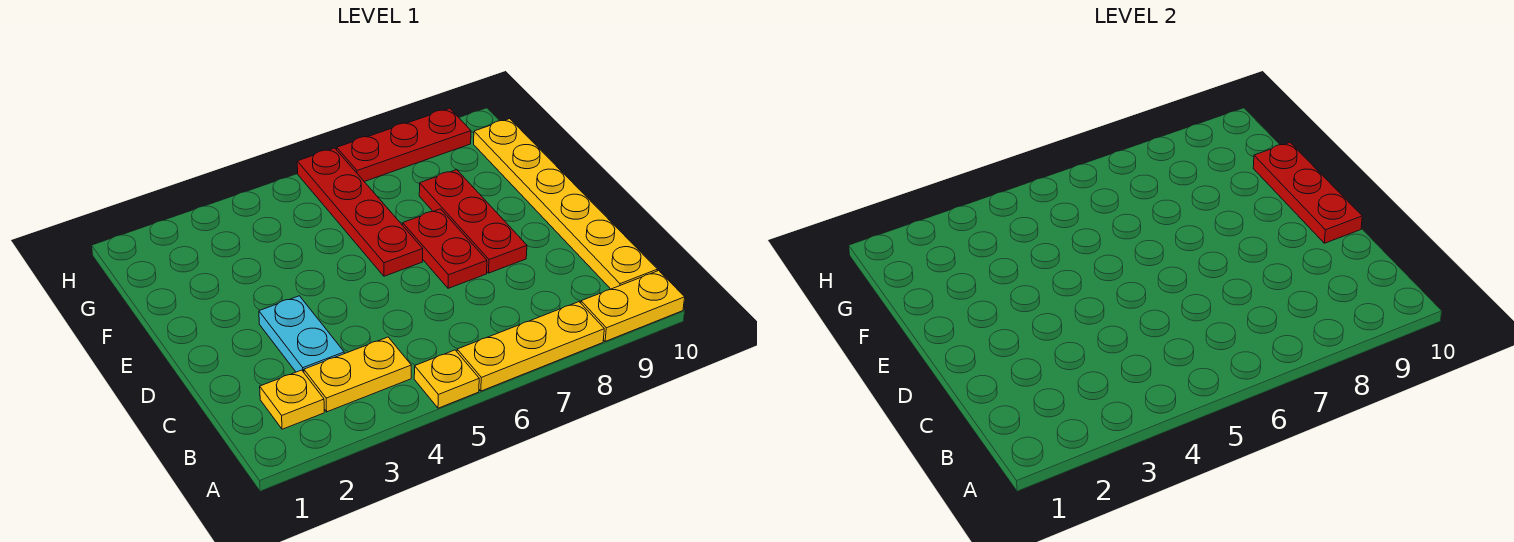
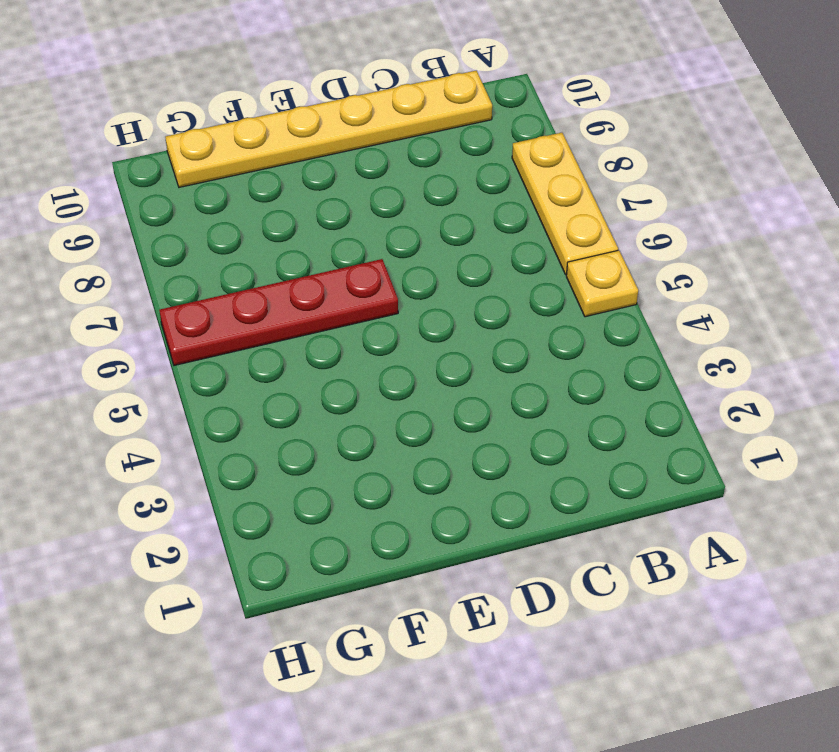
none -> yellow 1x2 plate [581,271,685,341]
none -> yellow 1x1 plate [260,370,324,429]
none -> yellow 1x2 plate [304,337,411,412]

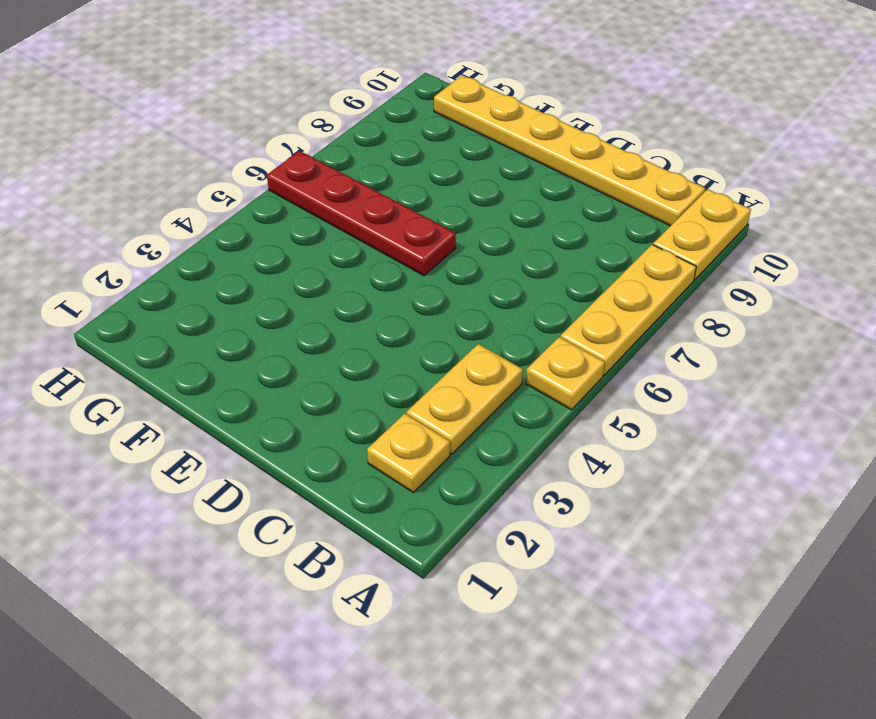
none -> cyan 1x2 plate [259,296,344,372]
none -> red 1x2 plate [403,209,487,288]
none -> red 1x3 plate [419,170,527,273]

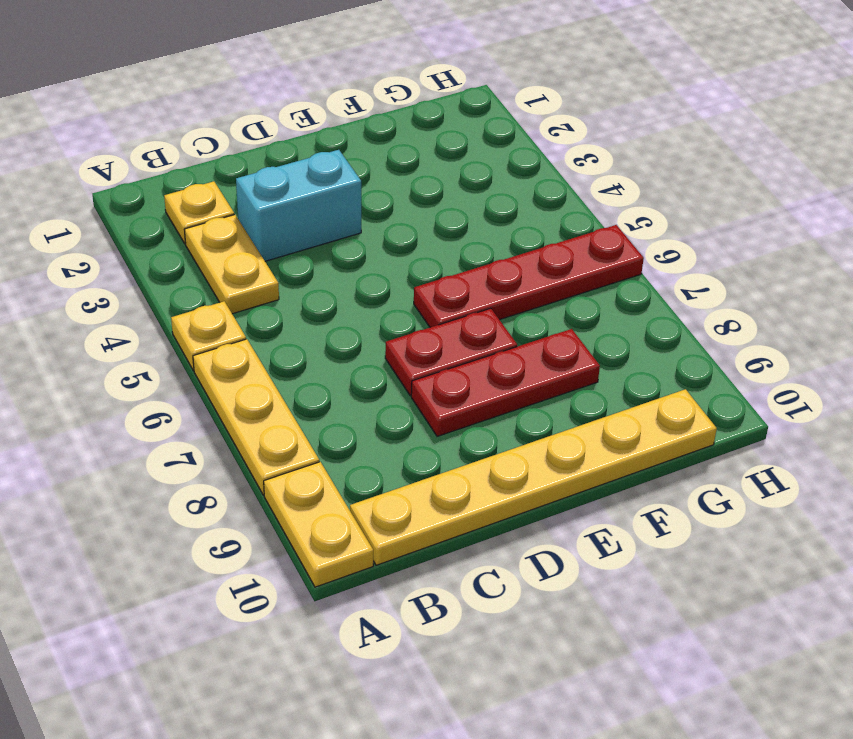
cyan 1x2 brick [236,150,361,261] -> cyan 1x2 plate [259,296,344,372]
none -> red 1x3 plate [337,108,471,182]
none -> red 1x3 plate [1253,143,1362,243]

